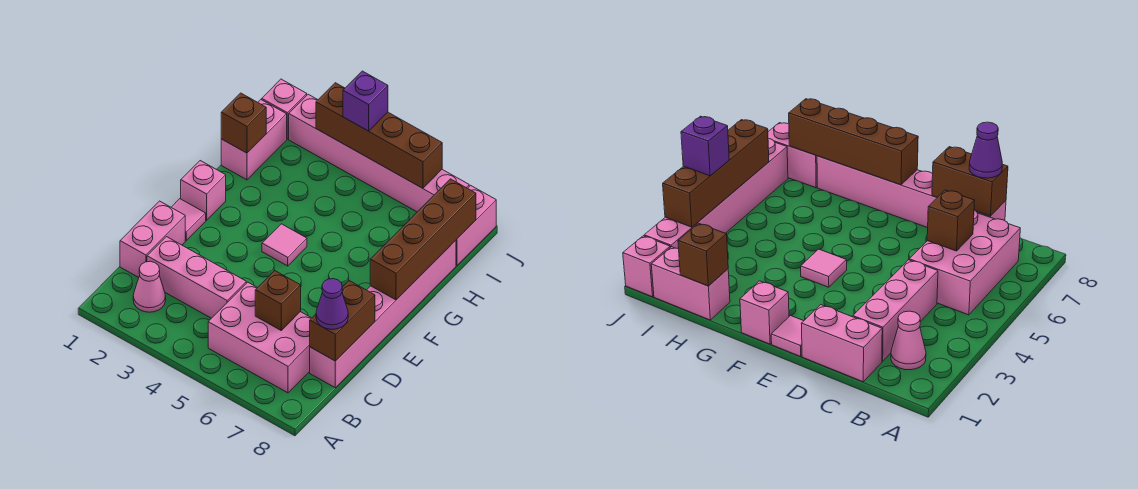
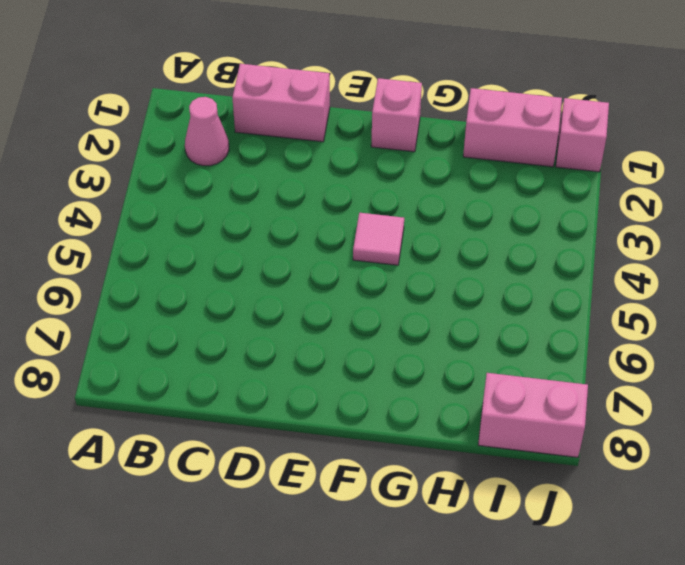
none -> pink 2x3 brick [208,282,311,393]
none -> pink 1x3 brick [147,237,246,318]
none -> pink 1x6 brick [310,241,456,388]

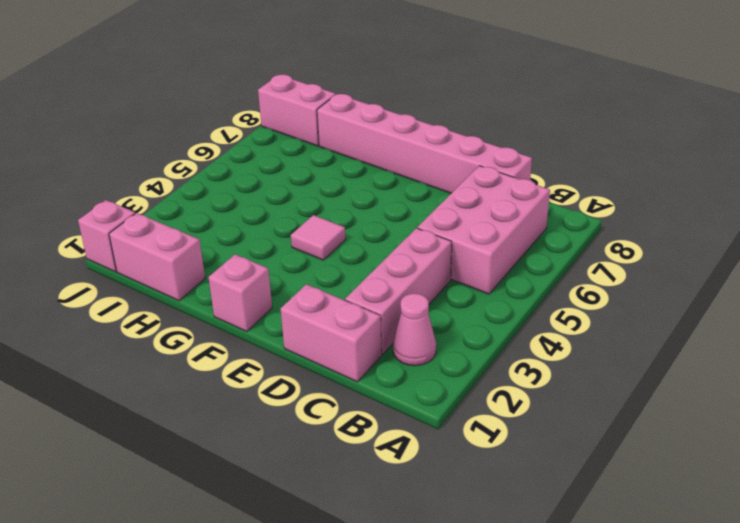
none -> pink 1x1 tile [171,199,206,241]
none -> pink 1x6 brick [289,94,469,212]
none -> brown 1x1 brick [255,271,301,330]

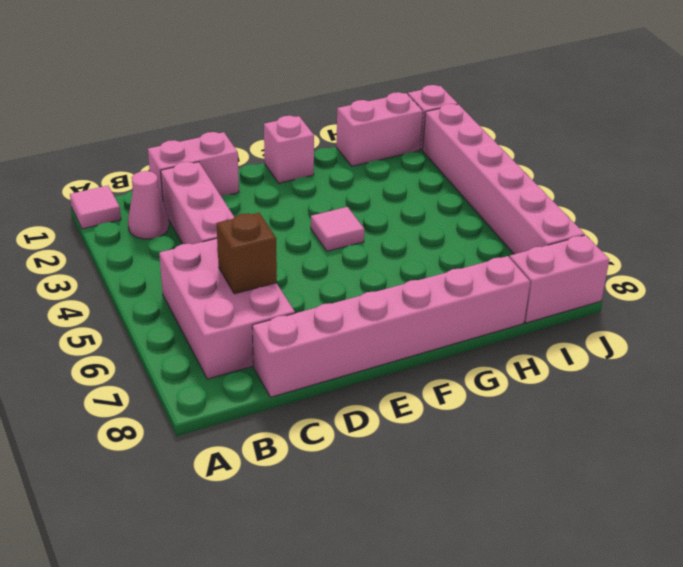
pink 1x1 tile [70,186,121,229] -> pink 1x1 tile moved to [171,199,206,241]
none -> brown 1x2 brick [310,281,375,361]
none -> brown 1x4 brick [370,179,476,300]
none -> brown 1x1 brick [221,93,266,153]

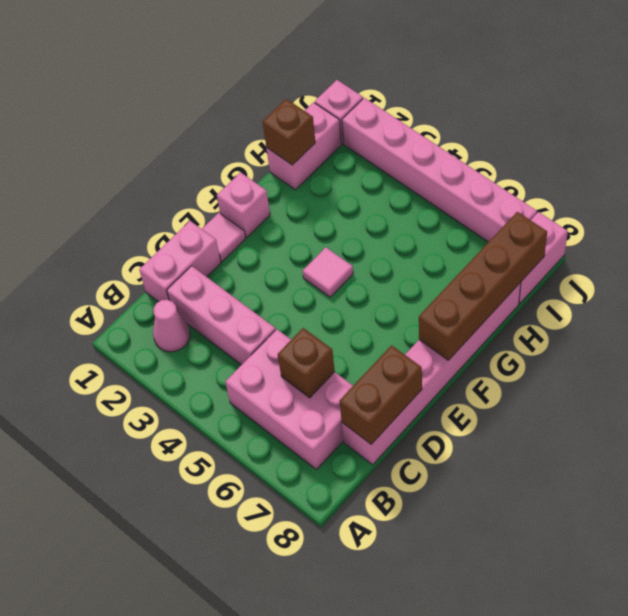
none -> brown 1x4 brick [316,83,442,188]
none -> purple 1x1 cone [316,279,348,329]
none -> purple 1x1 brick [343,71,388,131]

